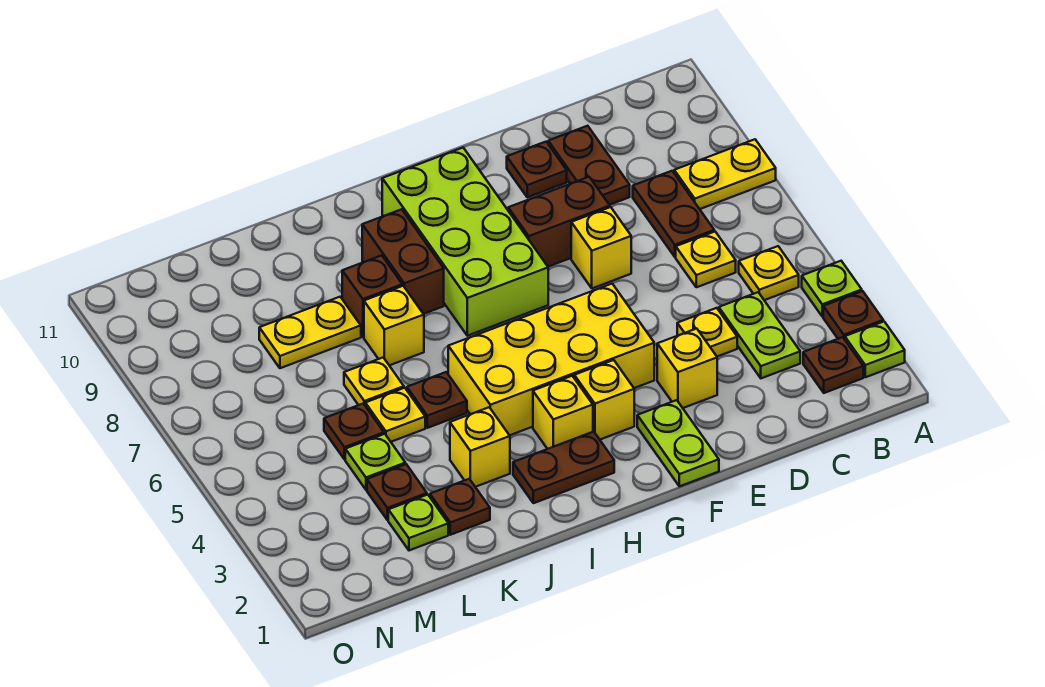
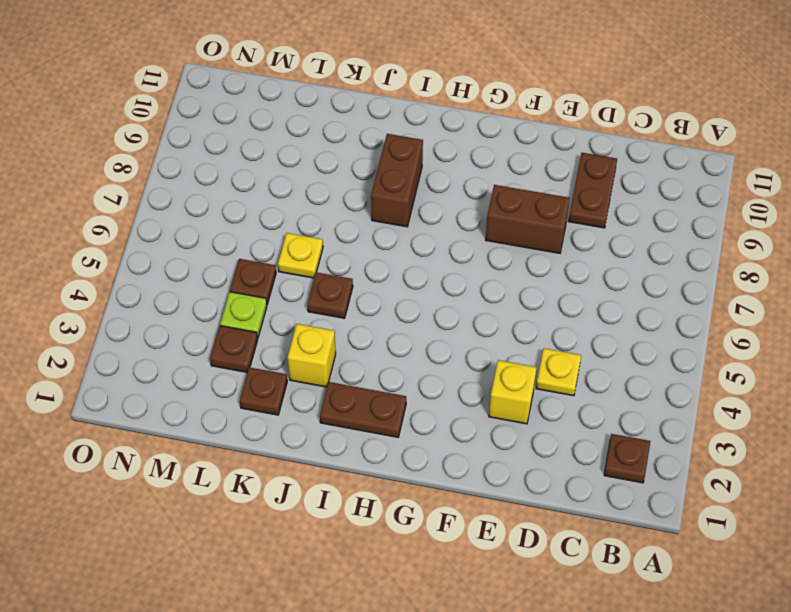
none -> lime 1x1 plate [845,321,905,377]
none -> brown 1x1 plate [823,291,883,339]
none -> lime 1x1 plate [802,261,862,317]
none -> yellow 1x2 plate [674,139,776,209]

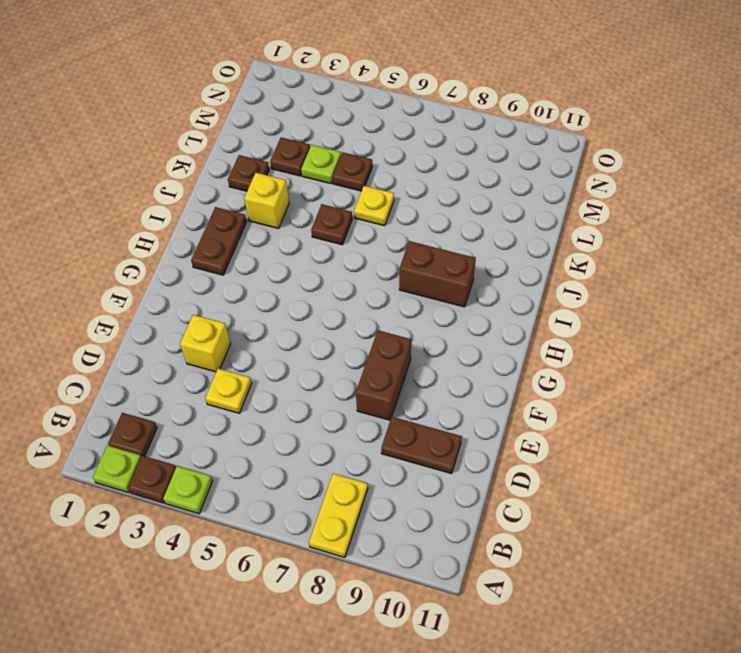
none -> yellow 1x1 plate [739,246,799,300]
none -> lime 1x2 plate [719,292,800,378]
none -> yellow 1x1 plate [676,232,736,287]
none -> brown 1x2 plate [633,171,714,257]

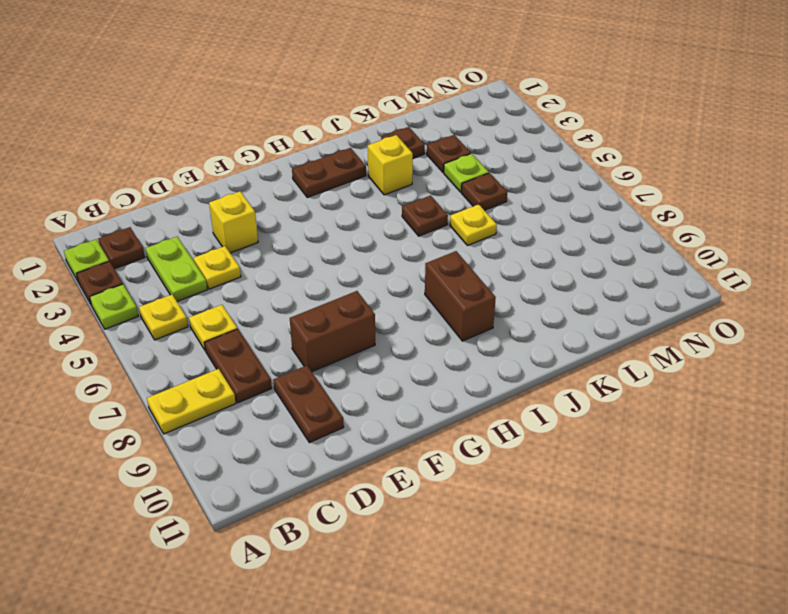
none -> yellow 1x1 brick [571,207,631,288]
none -> brown 1x1 plate [507,142,567,197]
none -> lime 1x2 plate [637,400,719,486]
none -> yellow 2x4 brick [448,284,654,435]

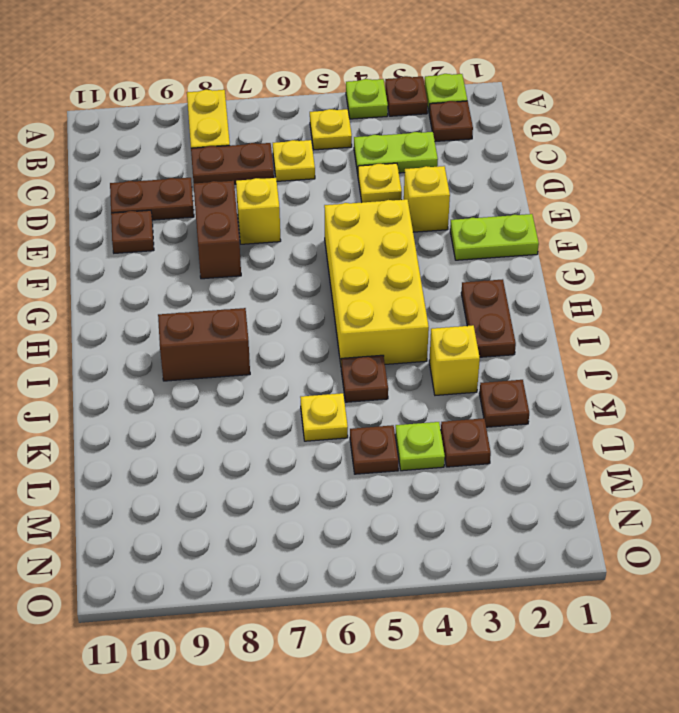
none -> yellow 1x1 brick [574,360,634,439]
none -> lime 2x4 brick [382,148,548,336]
none -> yellow 1x1 brick [533,376,593,449]
none -> yellow 1x1 brick [364,286,424,365]

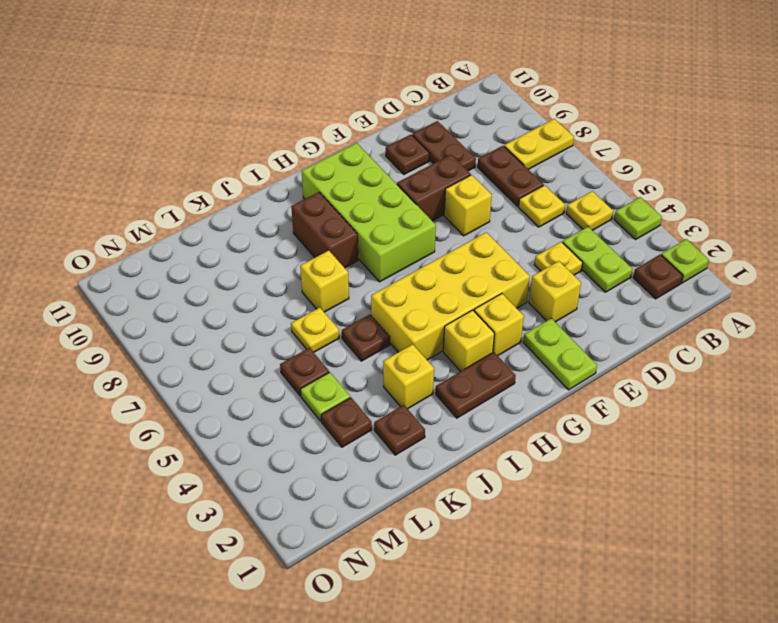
none -> brown 1x1 plate [823,291,883,339]
none -> brown 1x1 brick [342,255,402,337]
none -> yellow 1x1 plate [365,388,425,442]
none -> yellow 1x2 plate [259,297,361,368]

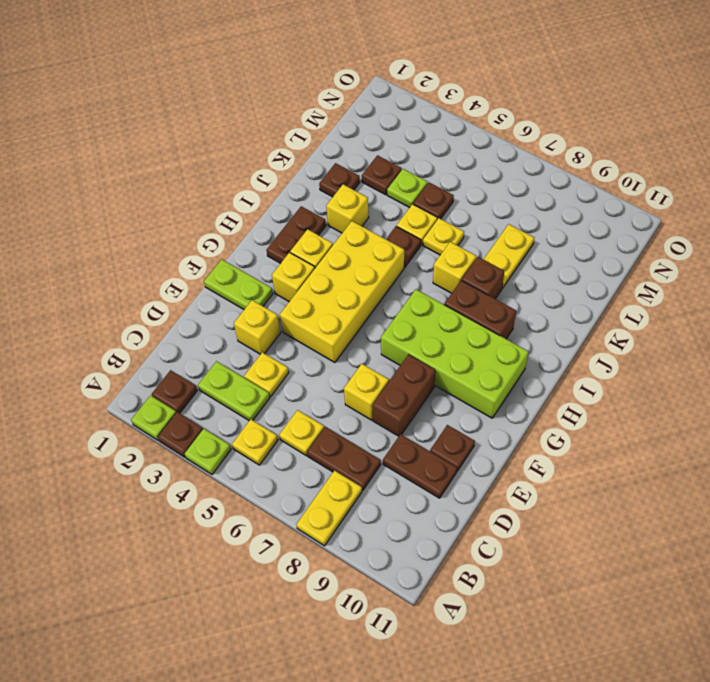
none -> lime 1x1 plate [388,495,448,550]

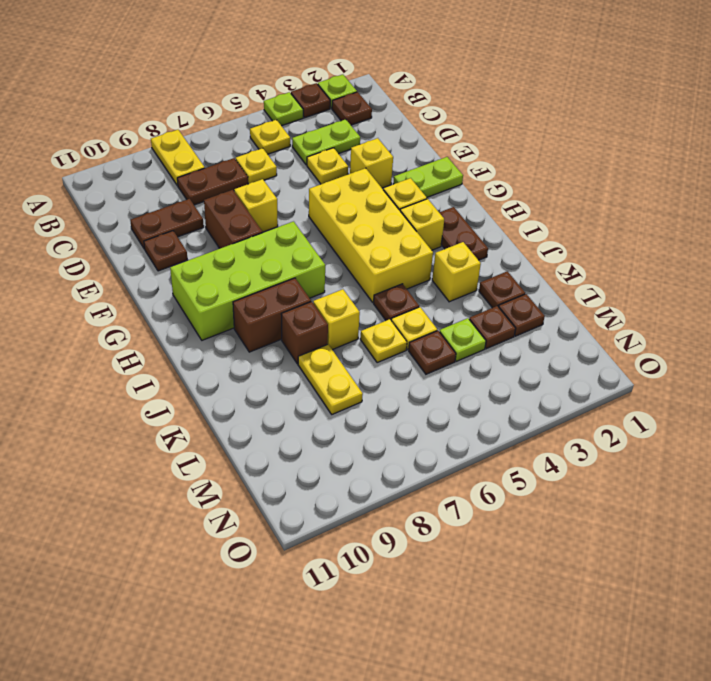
brown 1x1 plate [499,294,545,336] -> lime 1x1 plate [388,495,448,550]

